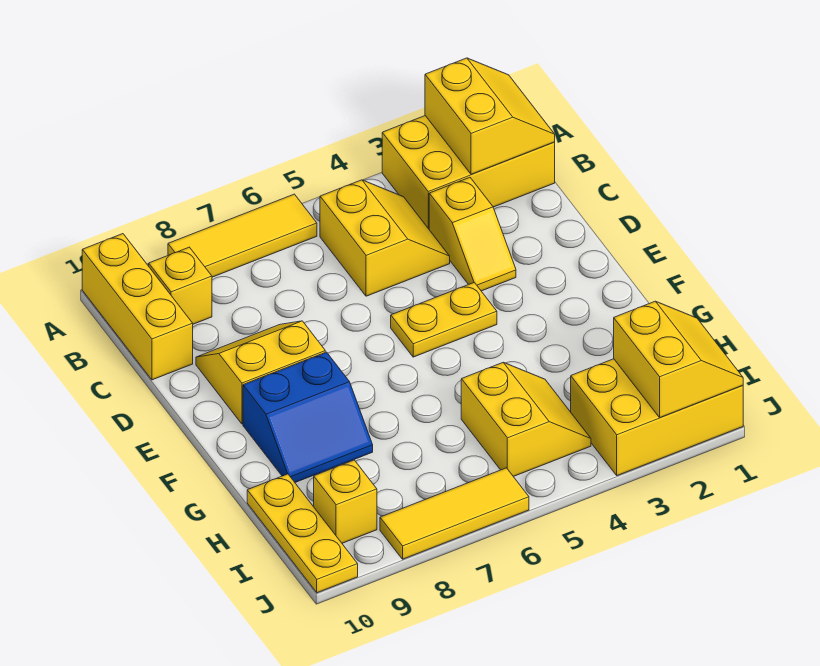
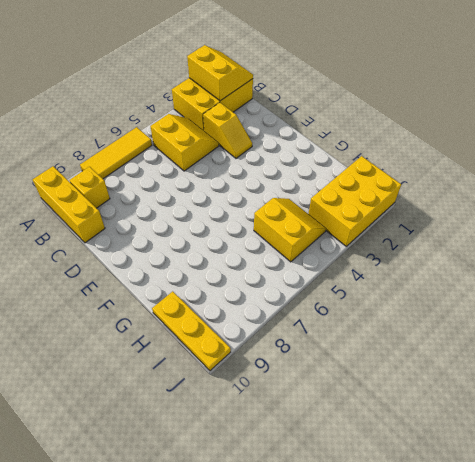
none -> yellow 2x2 slope [196,321,325,424]
none -> yellow 1x2 plate [391,282,497,357]
none -> blue 2x2 slope [243,352,373,482]

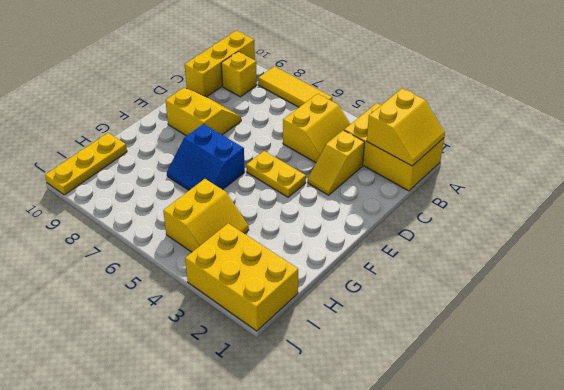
blue 2x2 slope [167,124,245,190] -> blue 2x2 slope moved to [243,352,373,482]
none -> yellow 1x1 brick [314,460,377,543]
none -> yellow 1x3 tile [380,468,529,559]
none -> yellow 2x2 slope [614,301,743,417]

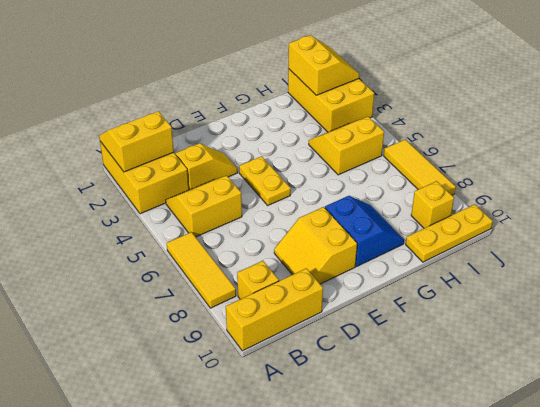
yellow 2x2 slope [289,35,359,95] -> yellow 2x2 slope turned to [614,301,743,417]

